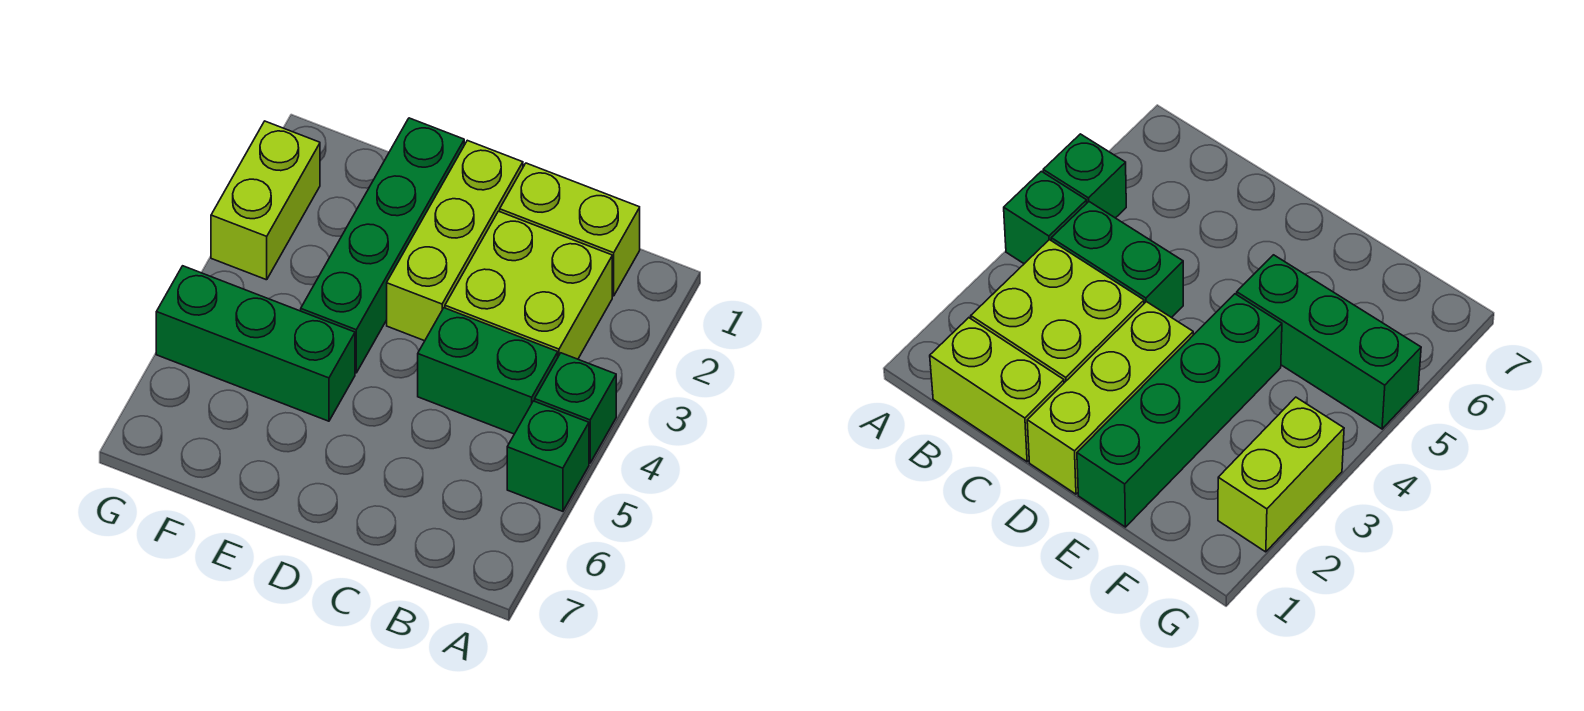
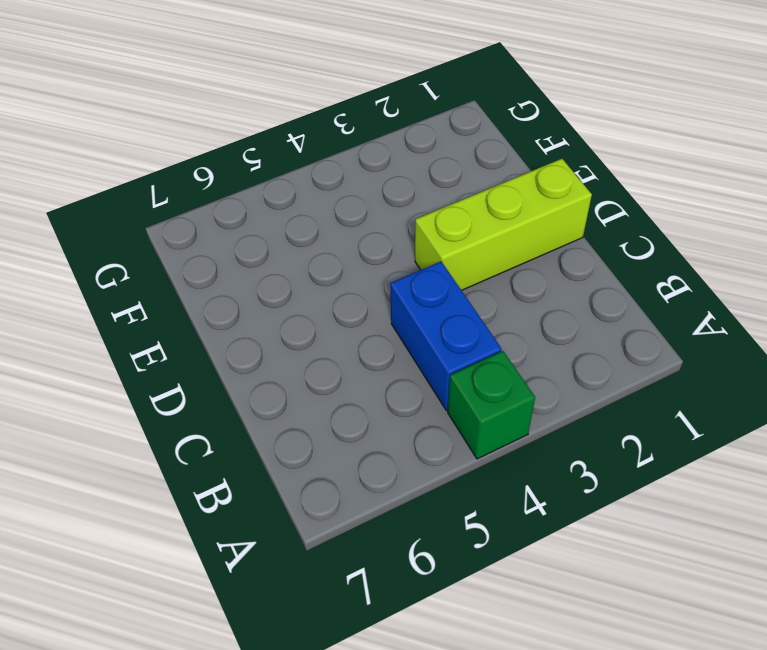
blue 1x2 brick [390,262,502,411] -> green 1x2 brick [418,308,558,434]
none -> green 1x1 brick [507,401,589,511]
none -> lime 1x2 brick [500,163,640,296]

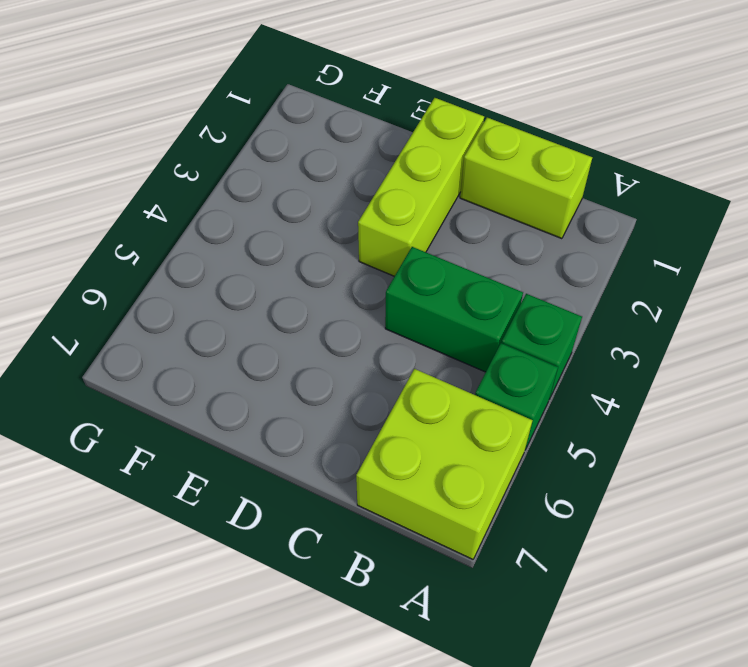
lime 2x2 brick [356,369,533,559] -> lime 2x2 brick moved to [445,211,612,359]
none -> green 1x4 brick [301,118,464,373]
none -> green 1x3 brick [156,266,355,421]

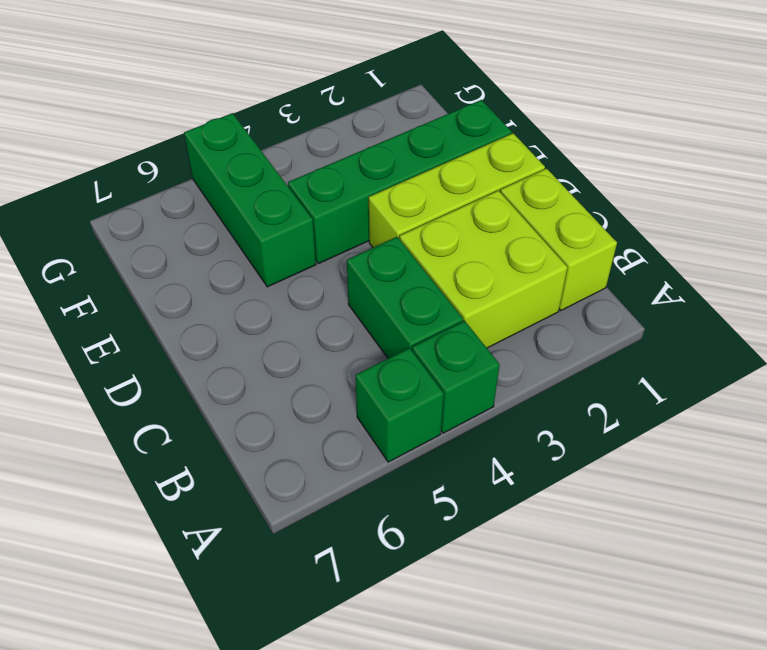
none -> lime 1x2 brick [211,121,320,280]

